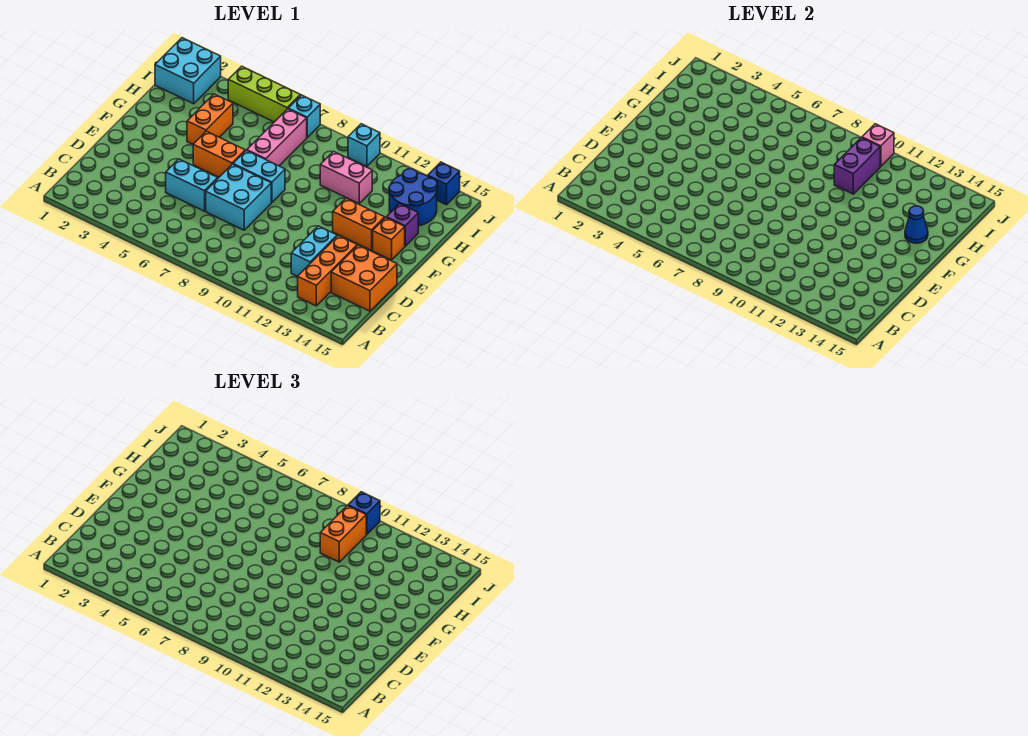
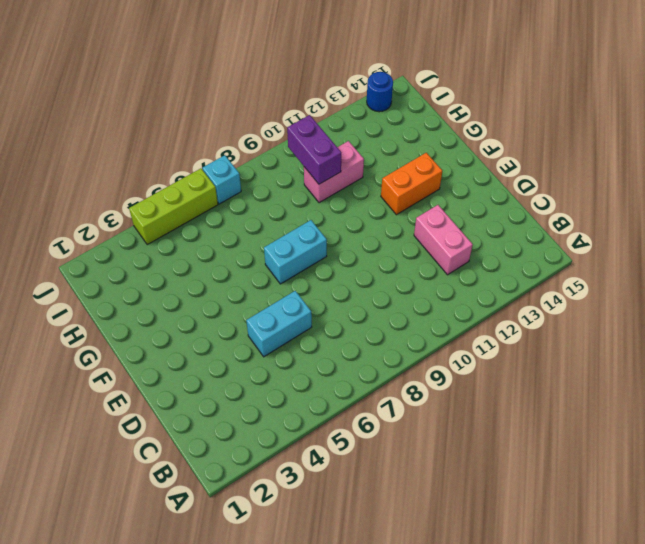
pink 1x2 brick [414,205,473,275] -> cyan 1x2 brick [291,226,337,277]
blue 1x1 round brick [367,72,393,112] -> blue 1x1 brick [428,162,460,205]
none -> orange 1x3 brick [298,236,357,306]
none -> orange 2x2 brick [331,245,397,311]
none -> cyan 2x2 brick [206,164,271,230]

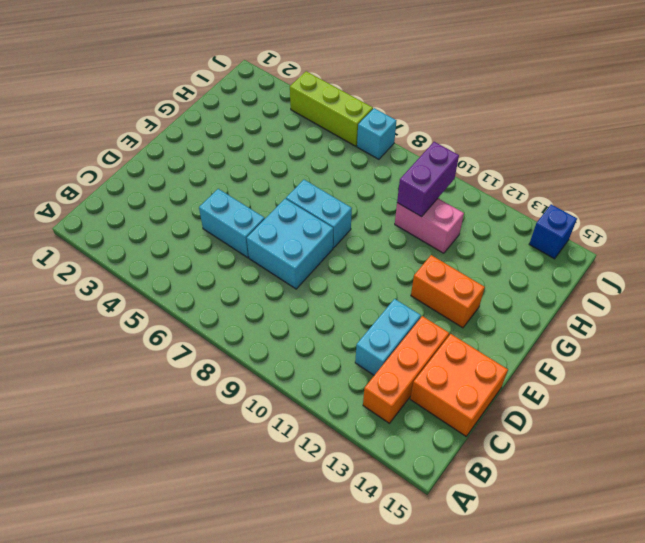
none -> orange 1x2 brick [193,131,245,177]
none -> orange 1x1 brick [373,218,405,260]
none -> orange 1x2 brick [187,94,233,144]

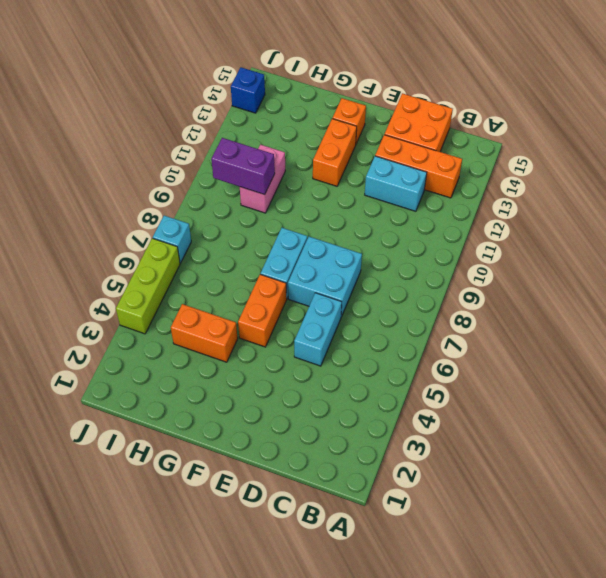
none -> pink 1x3 brick [247,109,307,166]
none -> purple 1x1 brick [386,204,418,246]
none -> blue 2x2 round brick [389,169,437,226]

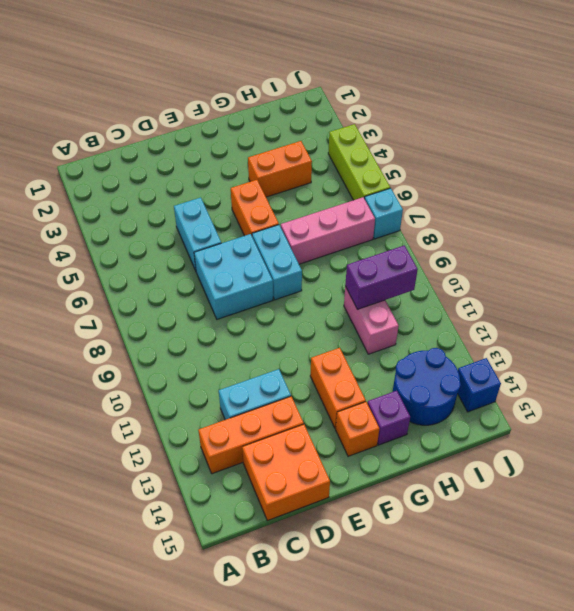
none -> cyan 2x2 brick [155,38,221,104]
none -> cyan 1x1 brick [348,124,380,166]
none -> blue 1x1 cone [905,206,928,243]

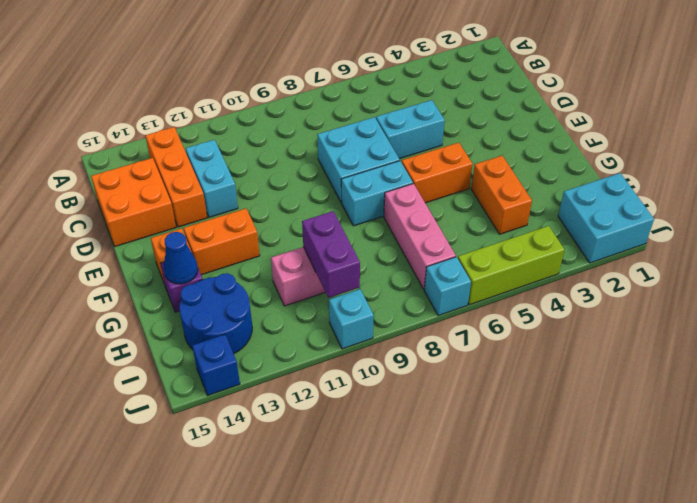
none -> pink 1x1 brick [862,124,894,166]
none -> orange 1x2 brick [320,506,366,562]
none -> blue 1x1 brick [348,492,380,534]

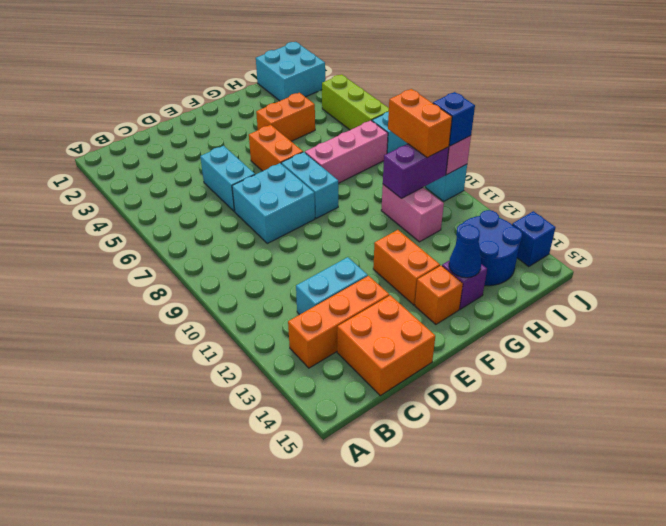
orange 1x2 brick [388,89,452,158] -> orange 1x2 brick turned to [320,506,366,562]

